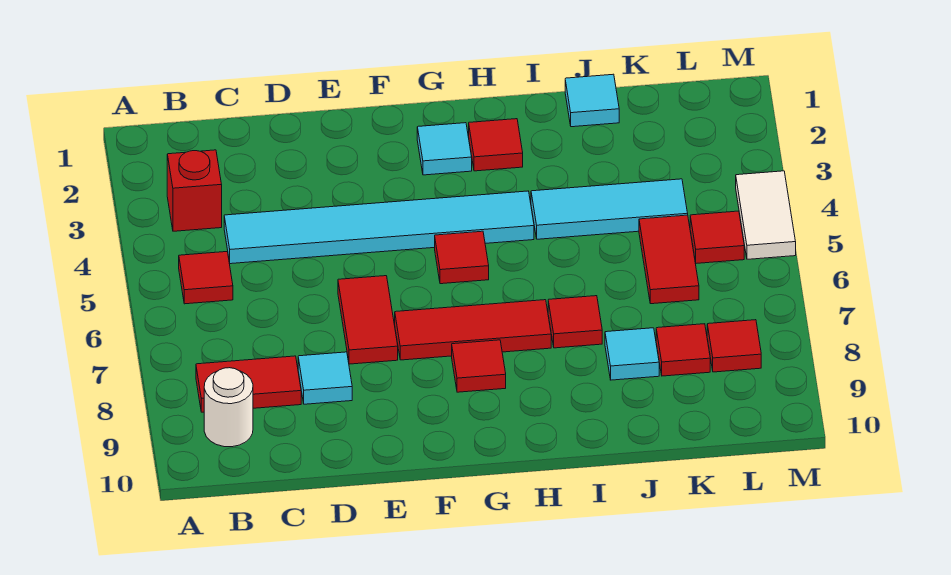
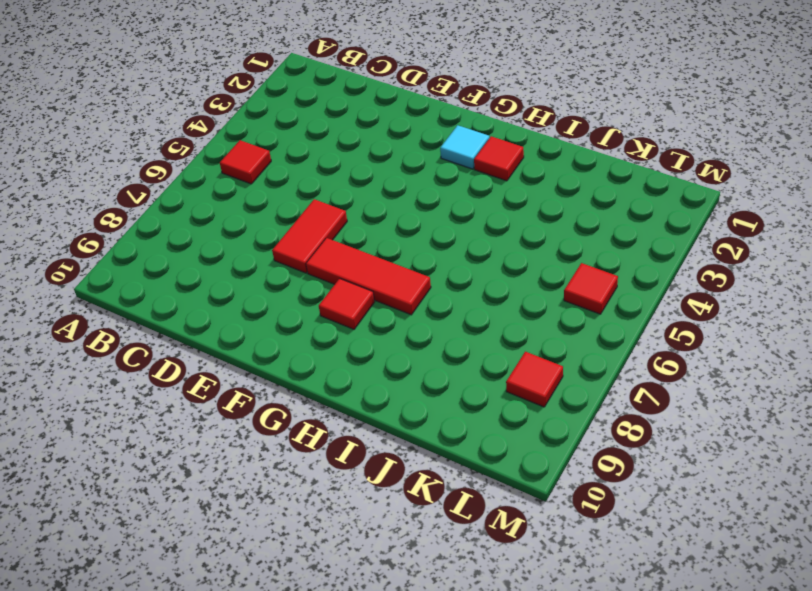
none -> red 1x1 brick [167,150,222,231]
none -> red 1x2 tile [196,356,301,412]
none -> white 1x1 round brick [204,368,253,447]

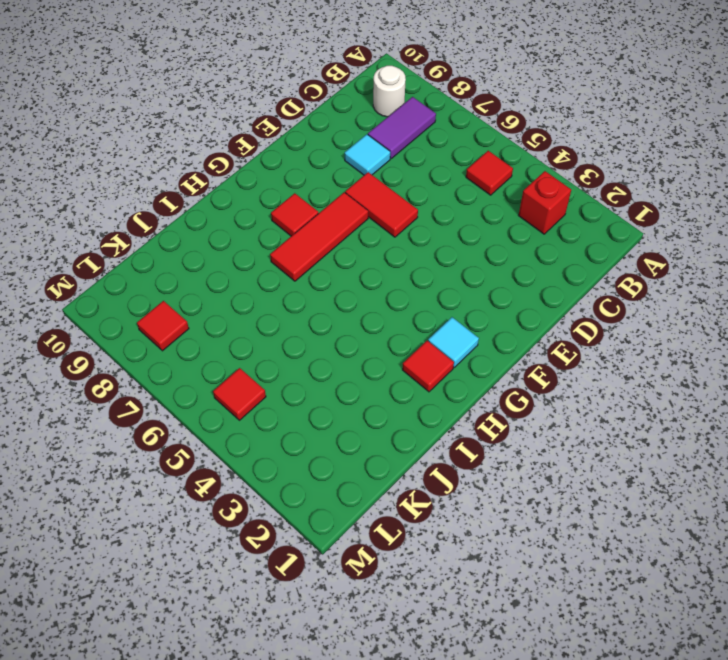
purple 1x2 tile [368,97,436,158] -> red 1x2 tile [196,356,301,412]
none -> cyan 1x6 tile [224,191,534,264]
none -> red 1x1 tile [435,231,489,284]
none -> cyan 1x3 tile [531,179,688,239]

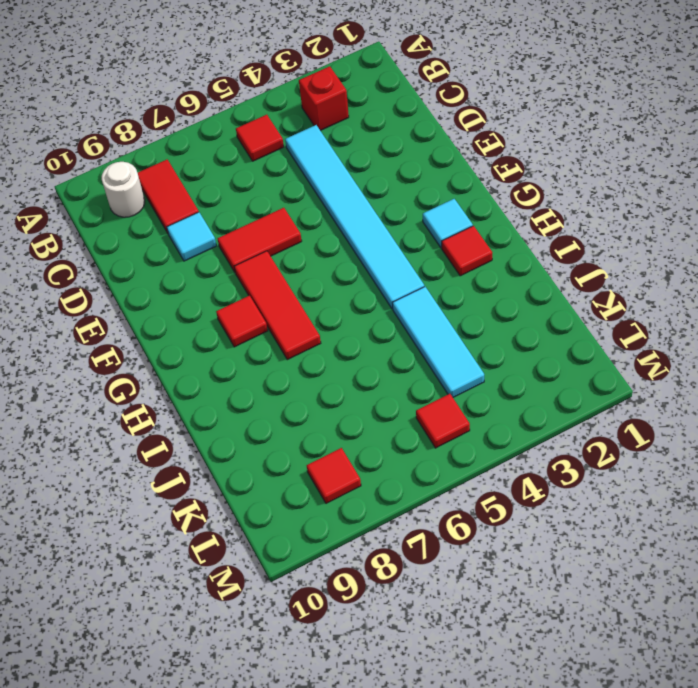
none -> red 1x1 tile [435,231,489,284]
none -> red 1x1 tile [548,296,602,348]
none -> cyan 1x1 tile [565,74,619,127]

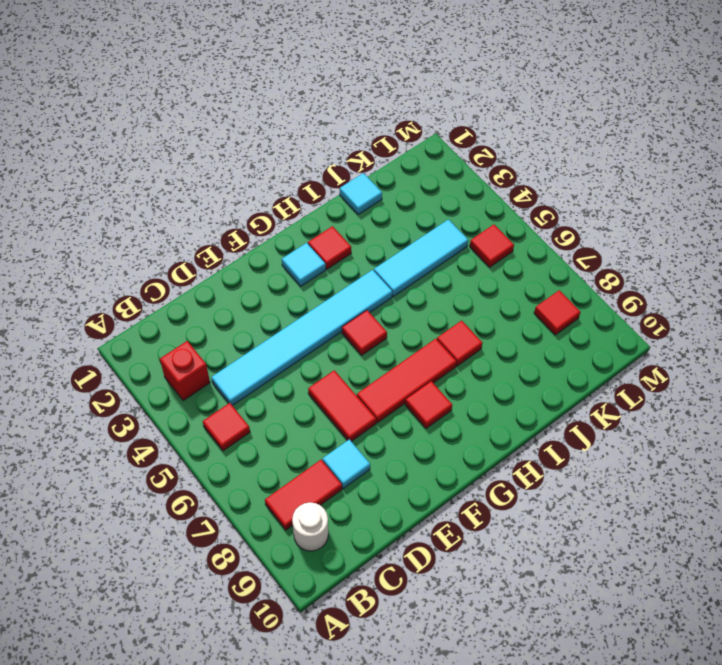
none -> cyan 1x1 tile [605,328,659,380]
none -> red 1x2 tile [639,215,699,304]
none -> red 1x1 tile [656,324,710,376]

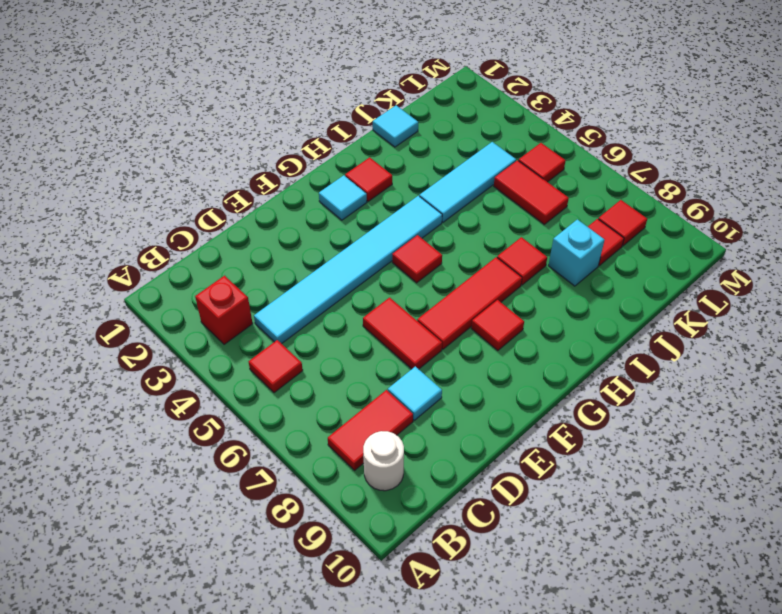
cyan 1x1 brick [548,219,605,286] -> cyan 1x1 tile [605,328,659,380]
none -> white 1x2 tile [736,171,796,259]

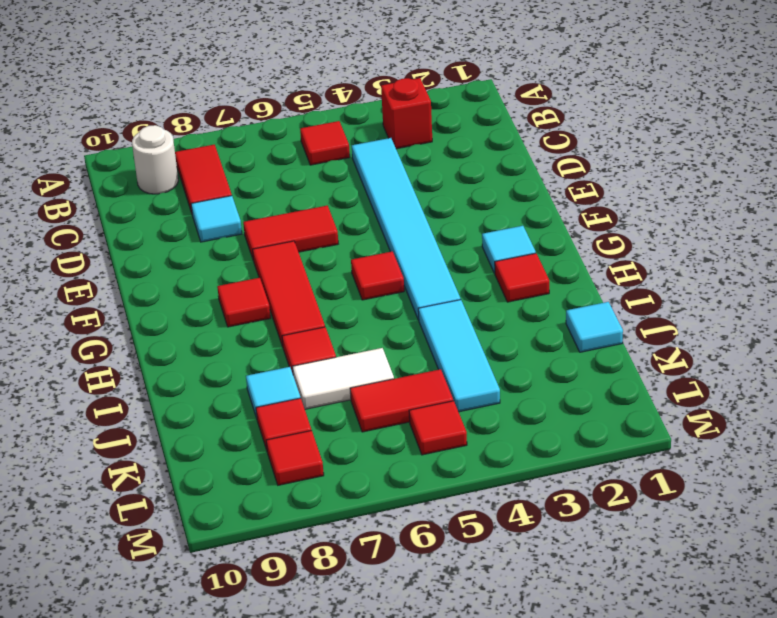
white 1x2 tile [293,348,394,409] -> white 1x2 tile moved to [736,171,796,259]

